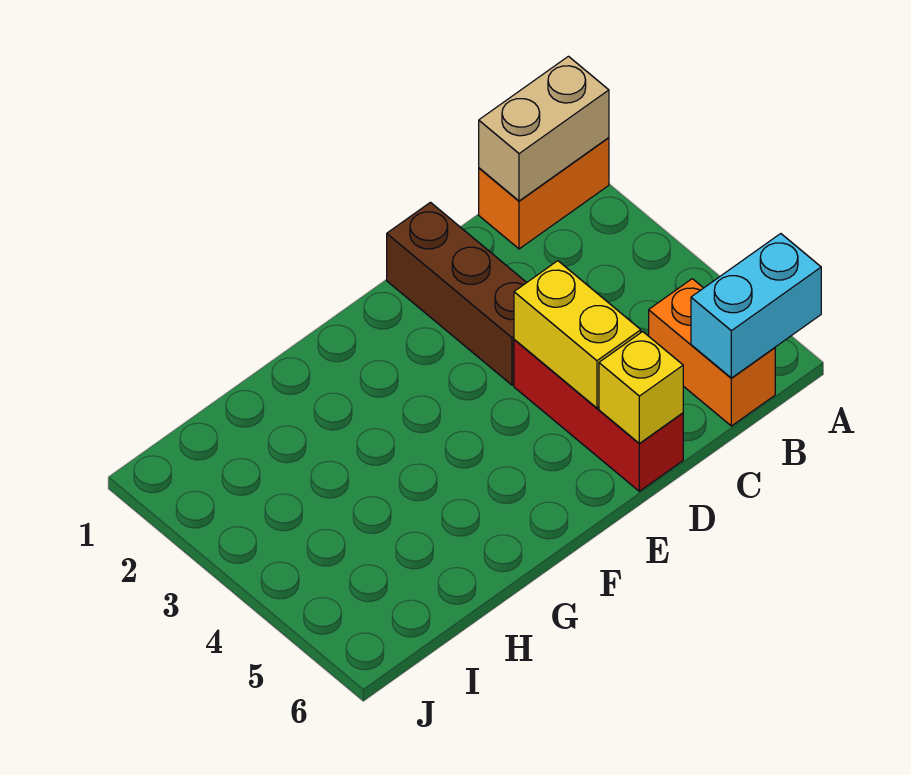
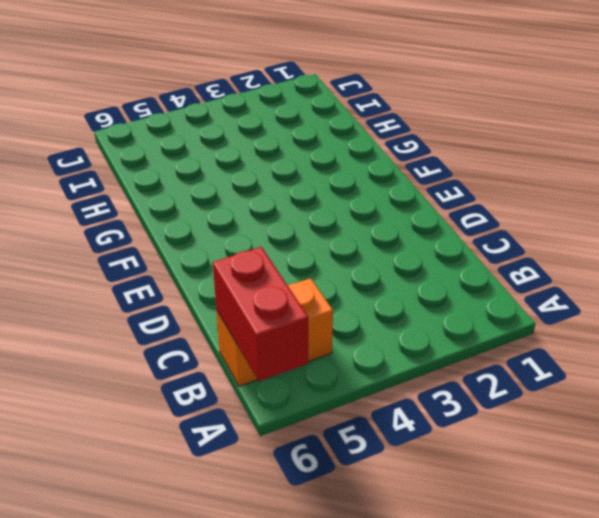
red 1x2 brick [213,247,308,381] -> cyan 1x2 brick [691,234,821,378]
none -> orange 1x2 brick [479,138,609,249]
none -> brown 1x3 brick [387,202,527,385]

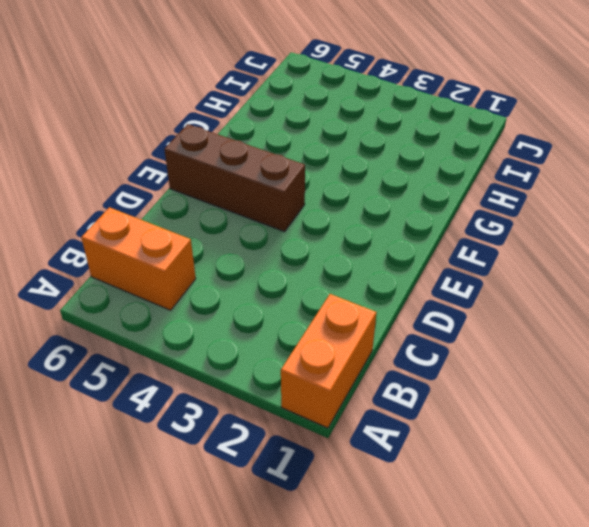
brown 1x3 brick [164,124,305,232] -> brown 1x3 brick moved to [387,202,527,385]
none -> red 1x3 brick [514,340,683,491]
none -> tan 1x2 brick [479,56,609,201]

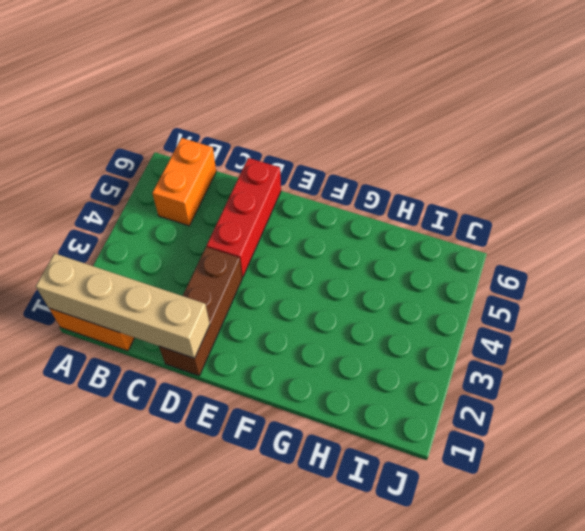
tan 1x4 brick [36,253,210,358] -> tan 1x2 brick [479,56,609,201]
none -> cyan 1x2 brick [691,234,821,378]
none -> yellow 1x2 brick [514,261,641,408]

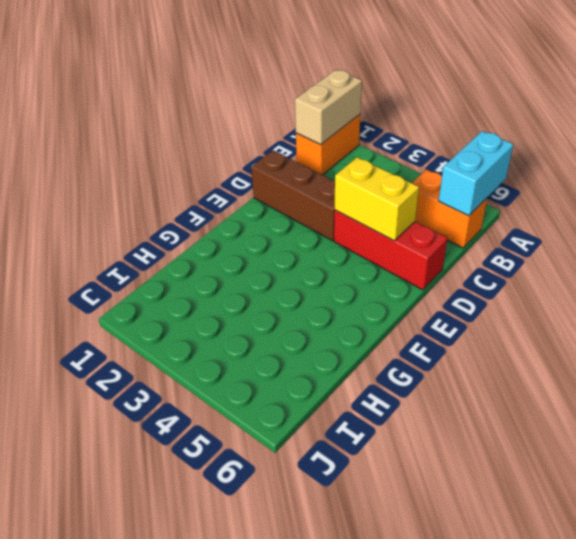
none -> yellow 1x1 brick [599,332,683,443]

